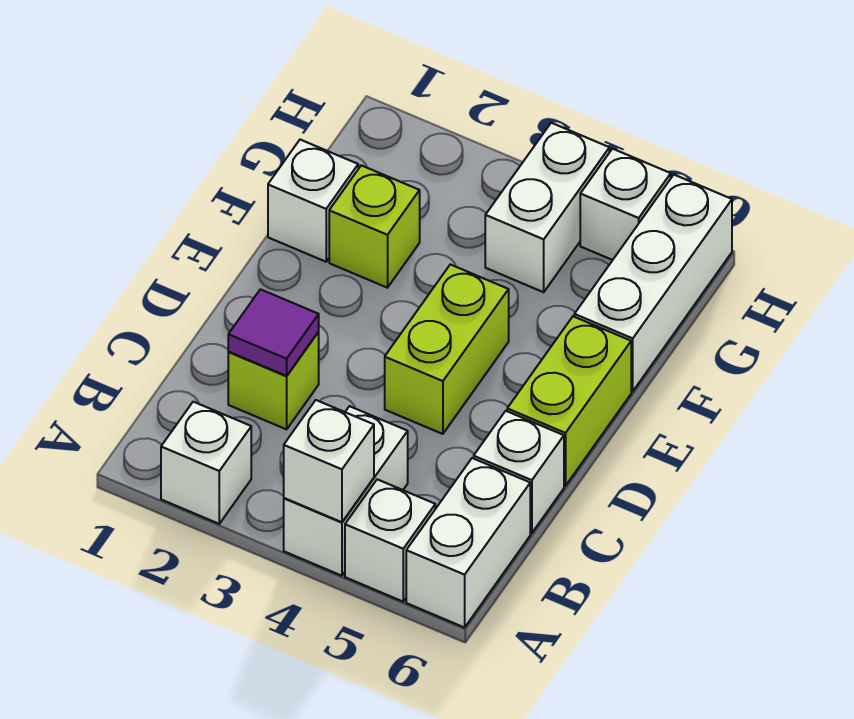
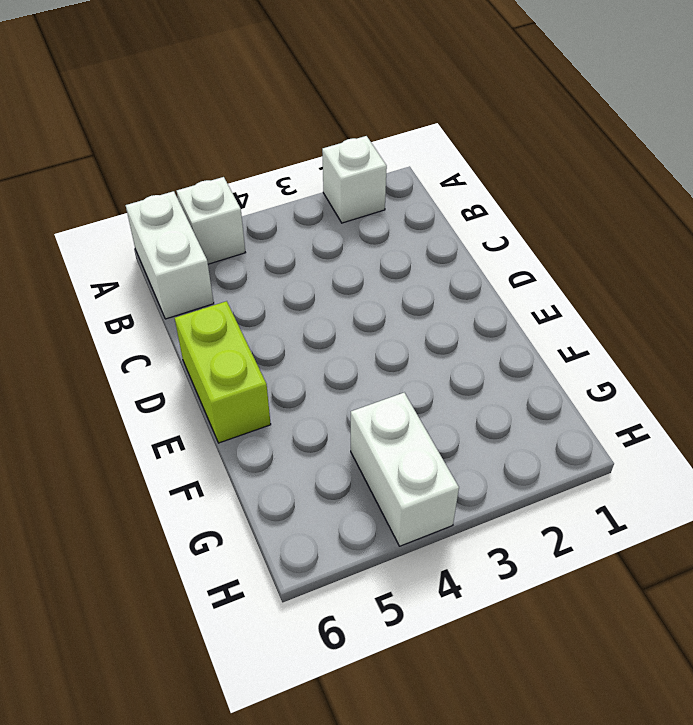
none -> white 1x2 brick [284,406,408,576]
none -> lime 1x1 brick [228,332,319,429]
none -> white 1x1 brick [474,411,564,533]

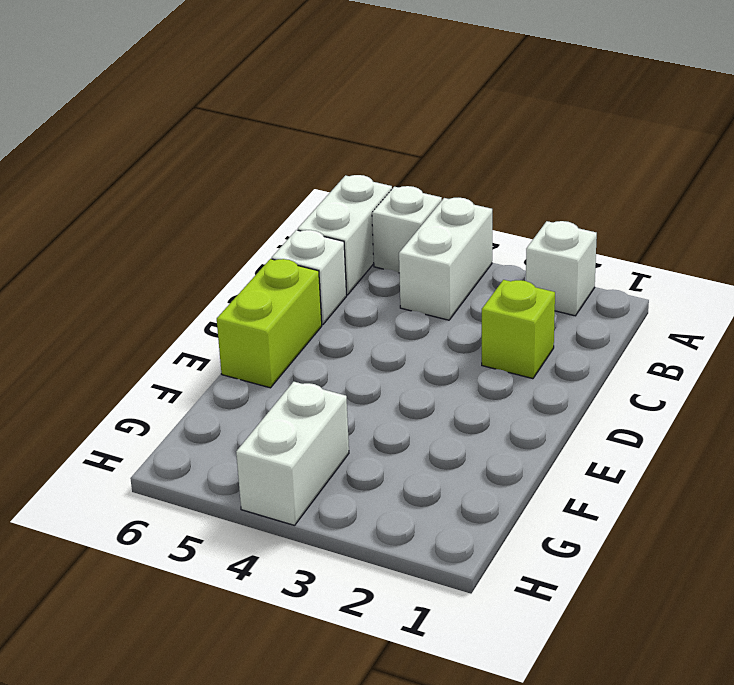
none -> lime 1x2 brick [385,264,509,434]
none -> white 1x1 brick [268,140,358,262]
none -> lime 1x1 brick [329,165,420,288]

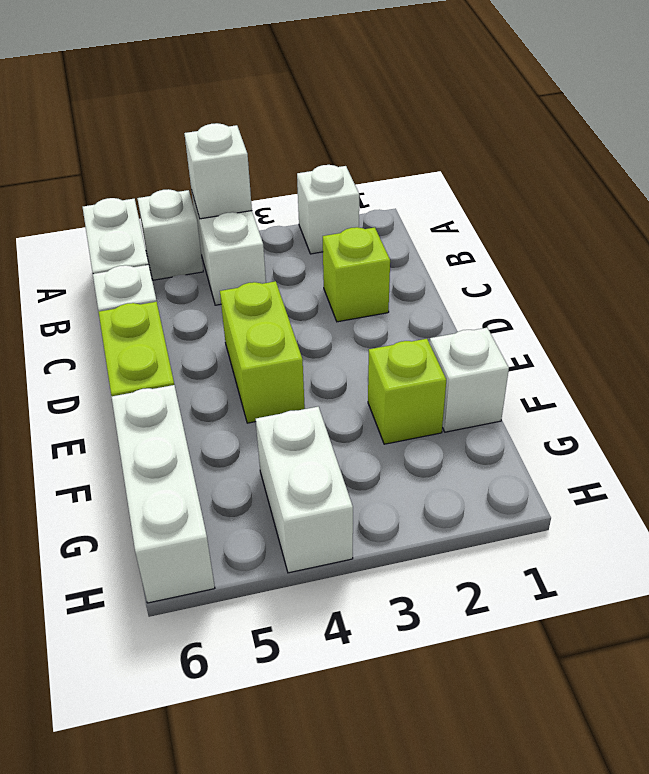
none -> white 1x1 brick [580,149,671,260]
none -> purple 1x1 tile [228,289,319,376]

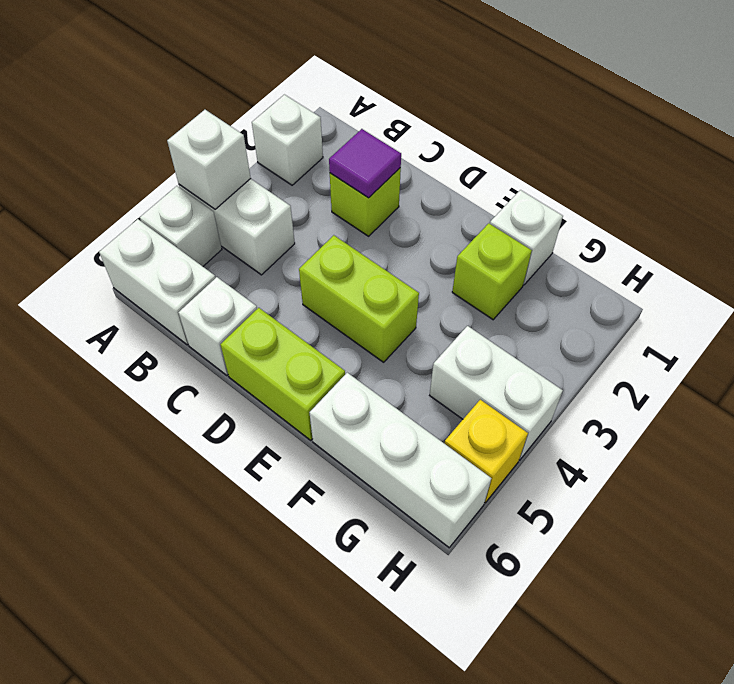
yellow 1x1 brick [444,400,528,503] -> white 1x1 brick [580,149,671,260]

